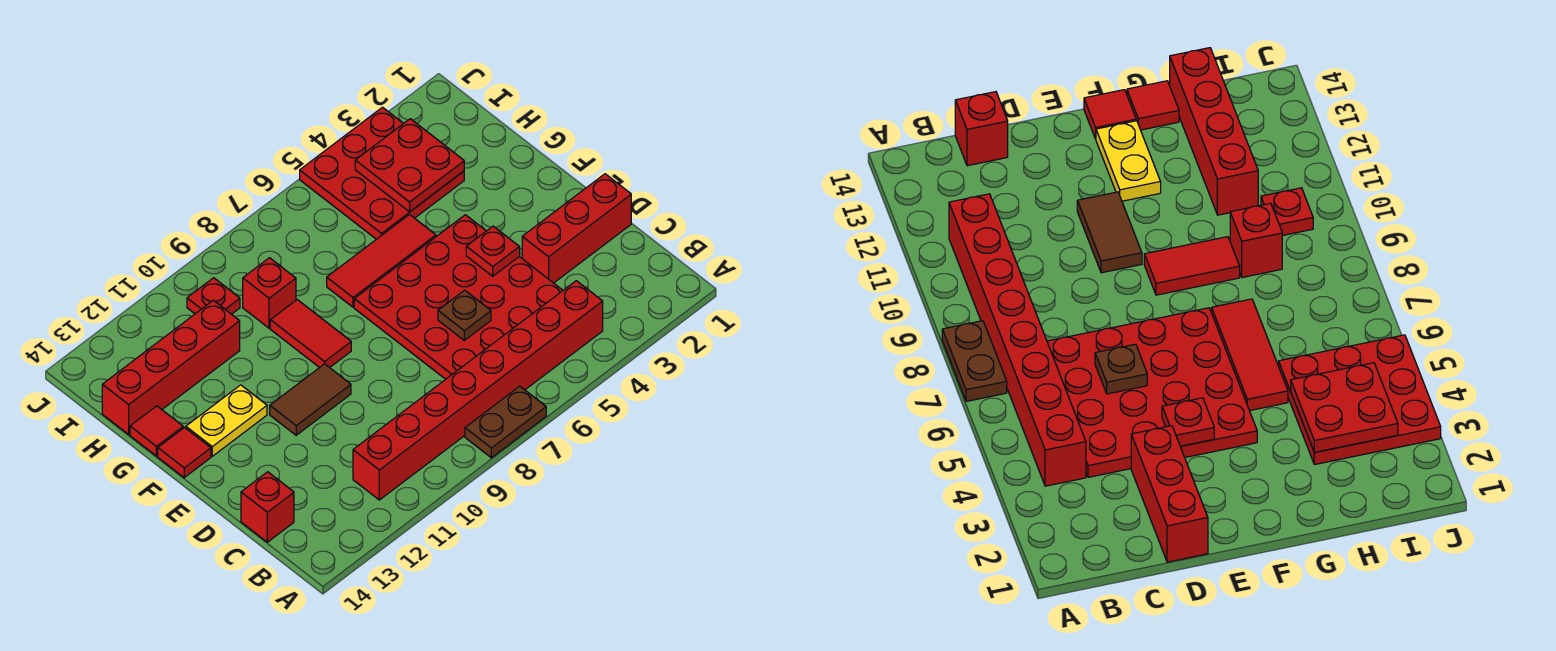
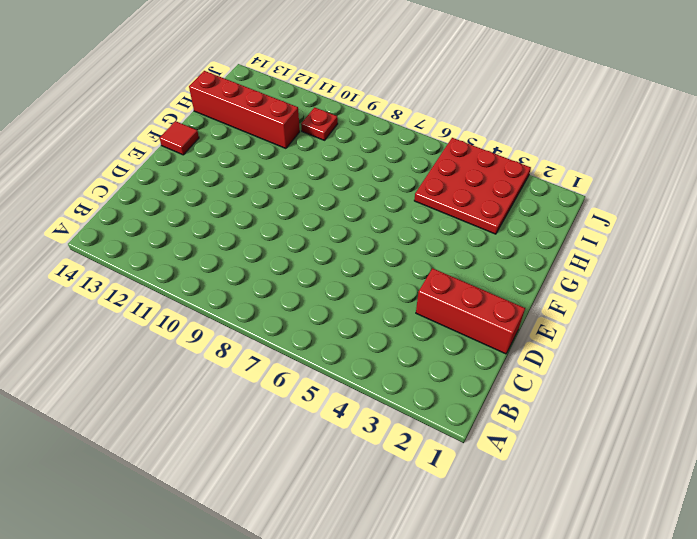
none -> brown 1x2 plate [465,386,546,458]
none -> red 1x8 brick [353,281,603,500]
none -> red 4x4 plate [354,215,563,379]

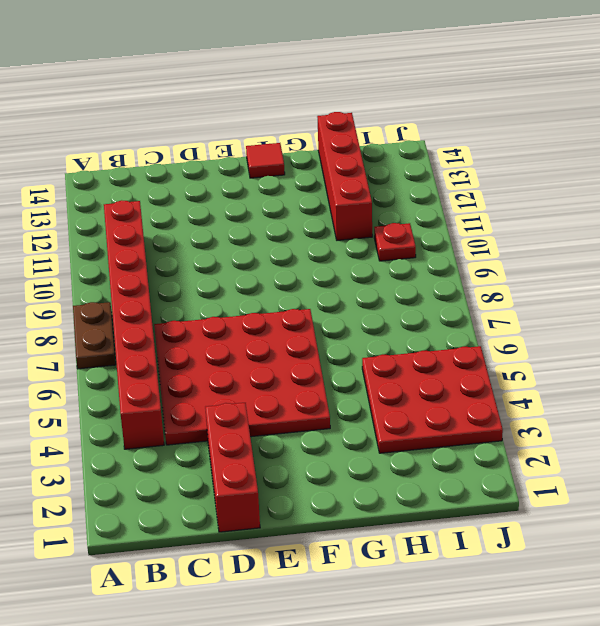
none -> red 1x1 brick [241,472,294,542]
none -> brown 1x2 tile [270,364,351,435]
none -> red 1x2 tile [270,300,351,368]

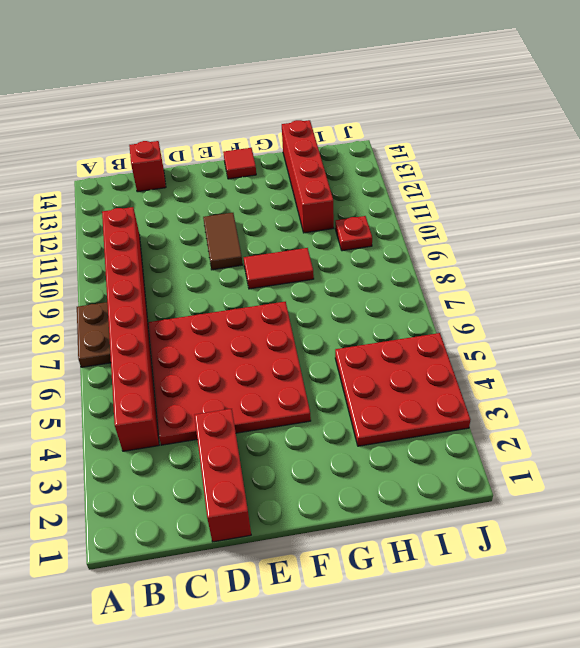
none -> yellow 1x2 plate [186,385,267,456]
none -> red 1x3 tile [327,215,436,307]
none -> red 1x1 tile [130,406,183,456]

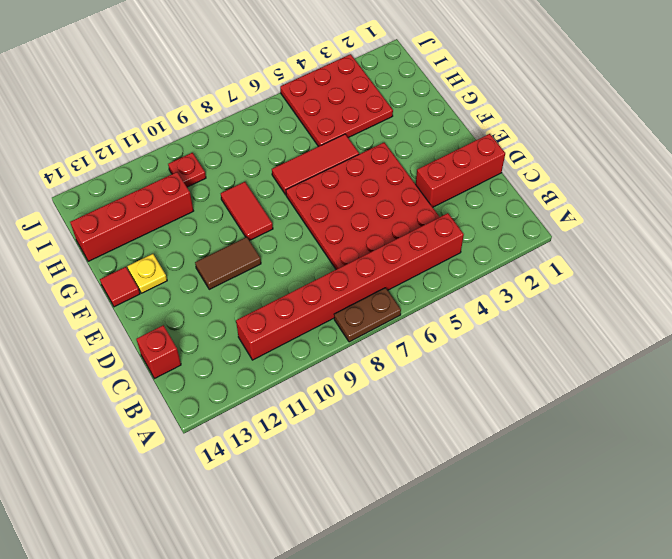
yellow 1x1 plate [127,254,167,293] -> yellow 1x2 plate [186,385,267,456]
none -> red 1x1 tile [130,406,183,456]
none -> red 1x1 brick [243,258,296,328]
none -> brown 1x1 plate [438,290,491,340]

